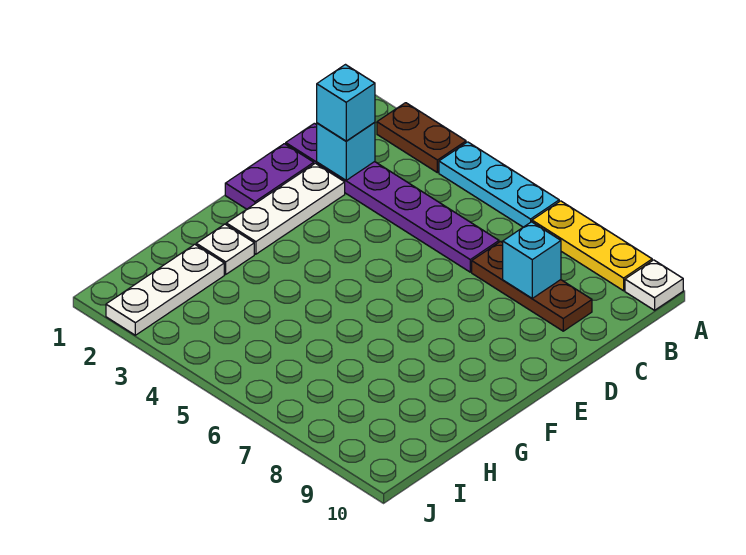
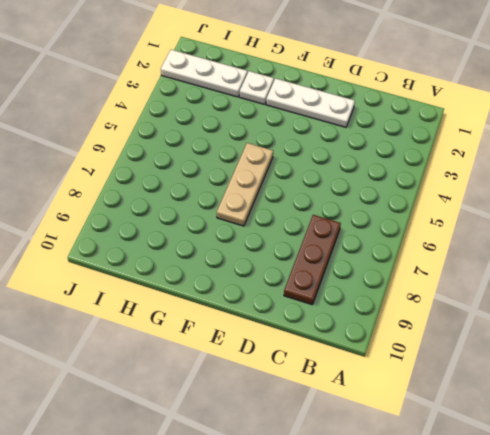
tan 1x3 plate [217,143,273,226] -> none
none -> brown 1x2 plate [377,103,466,173]
none -> cyan 1x3 plate [439,142,559,227]
none -> yellow 1x3 plate [532,201,652,291]

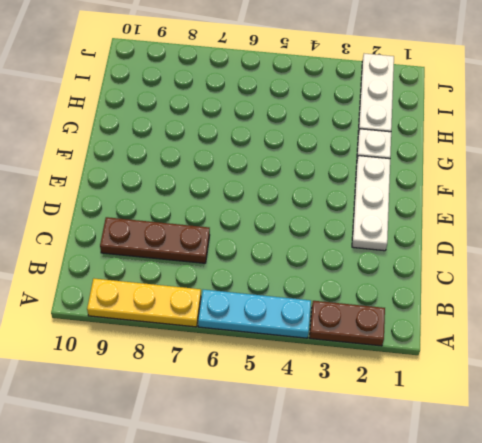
none -> white 1x1 plate [625,260,683,310]
none -> purple 1x6 plate [286,123,499,272]
none -> purple 1x2 plate [225,144,314,209]

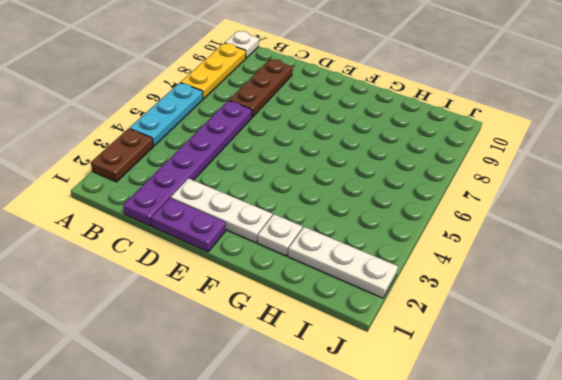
none -> cyan 1x1 brick [317,122,375,180]
none -> cyan 1x1 brick [503,222,561,298]
none -> cyan 1x1 brick [317,65,375,141]

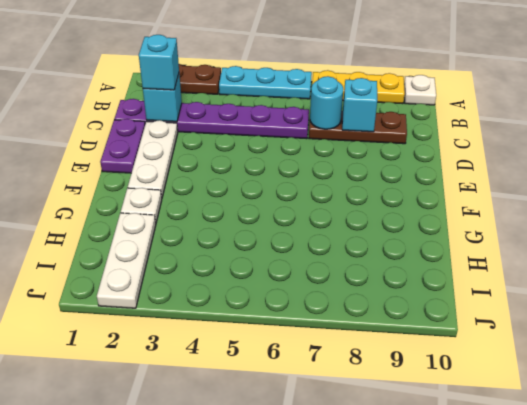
cyan 1x1 round brick [310,76,343,129] -> none

